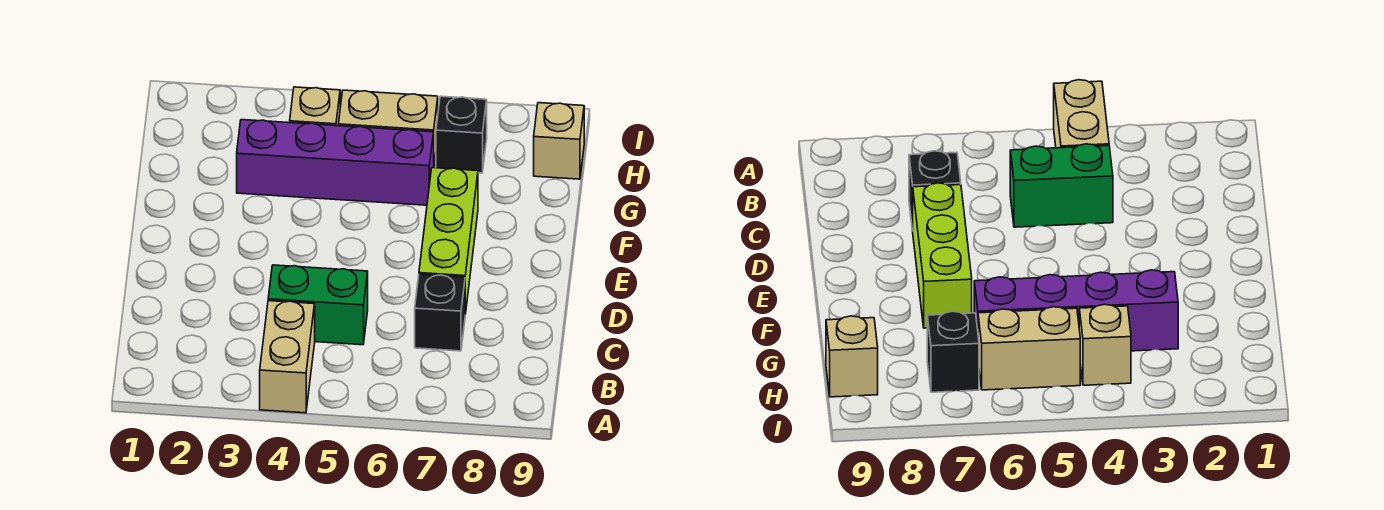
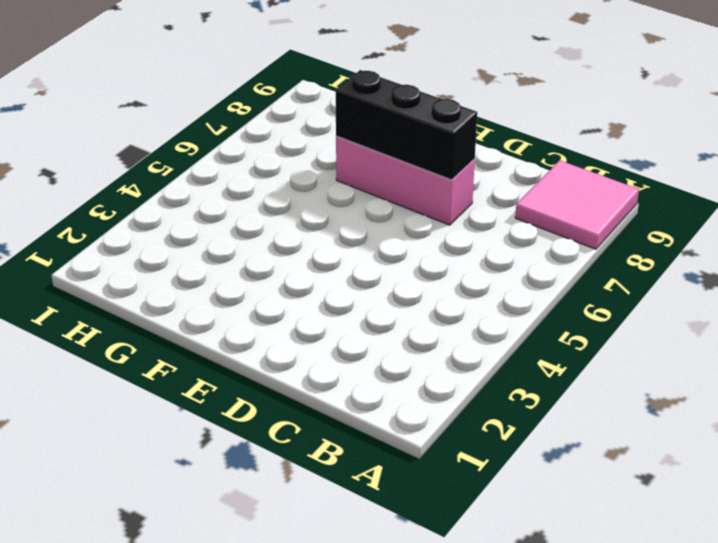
pink 2x2 tile [515,160,639,249] -> none
pink 1x3 brick [336,136,475,225] -> lime 1x3 brick [419,168,478,314]
black 1x3 brick [335,70,477,180] -> none
none -> tan 1x2 brick [260,301,315,413]
none -> green 1x2 brick [268,265,368,345]

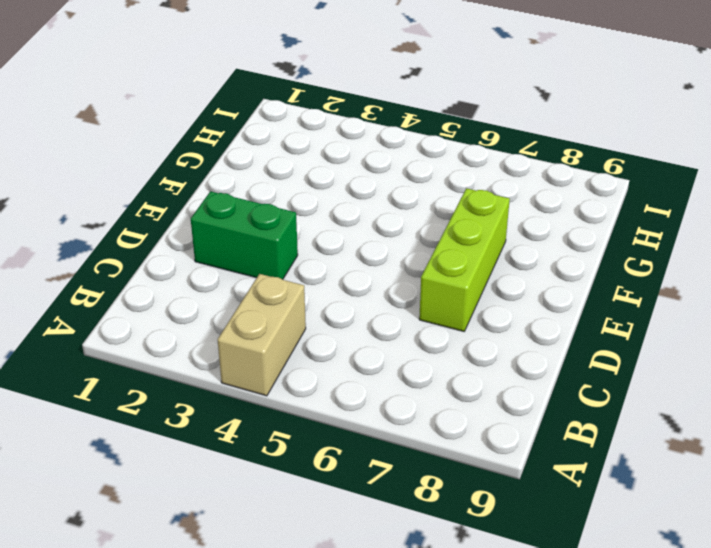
green 1x2 brick [191,191,298,279] -> green 1x2 brick moved to [268,265,368,345]
none -> black 1x1 brick [415,274,465,351]
none -> purple 1x4 brick [237,120,434,205]

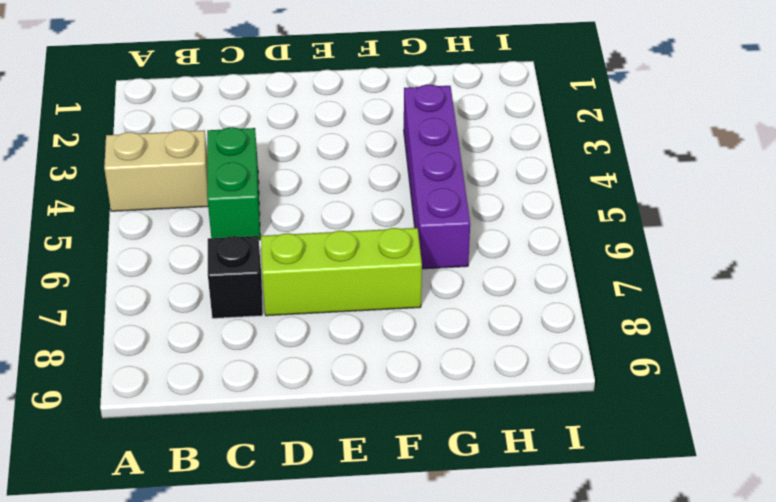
none -> tan 1x1 brick [290,87,340,126]
none -> tan 1x2 brick [338,90,438,163]

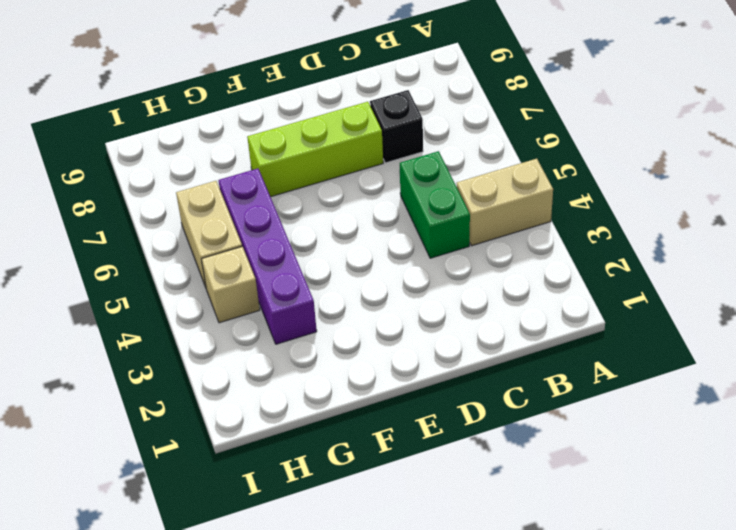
none -> black 1x1 brick [436,96,487,173]
none -> tan 1x1 brick [534,103,584,179]

